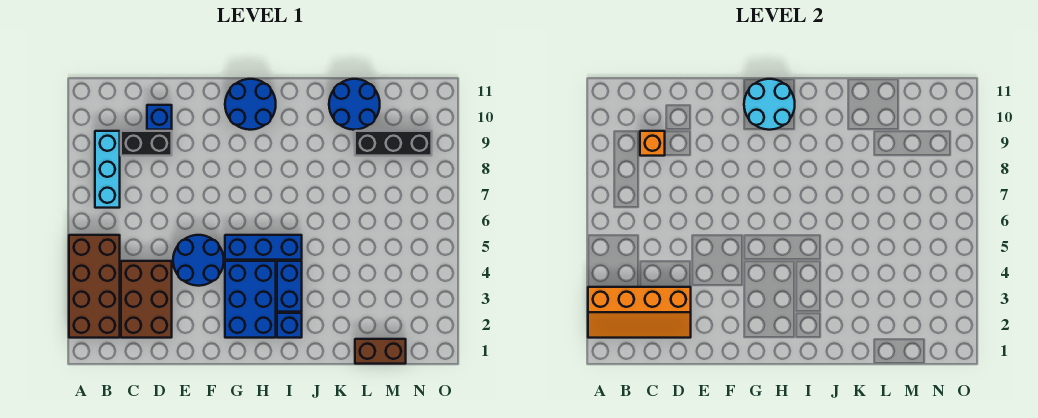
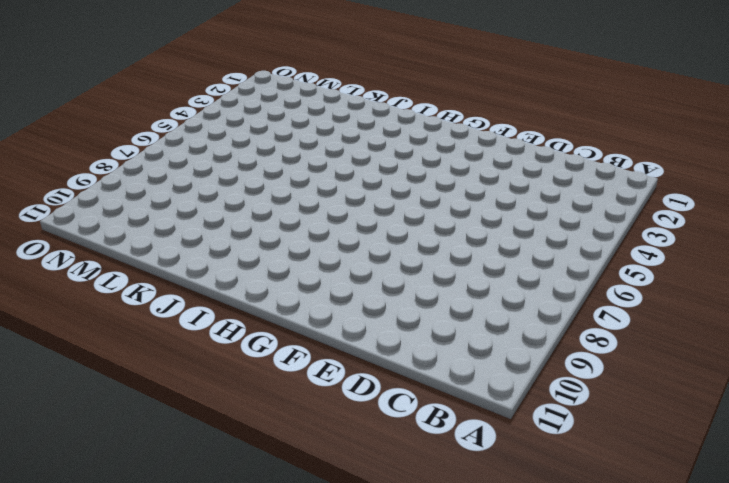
none -> brown 2x4 brick [69,235,120,338]
none -> cyan 1x3 brick [95,131,120,208]
none -> brown 2x3 brick [121,261,172,338]

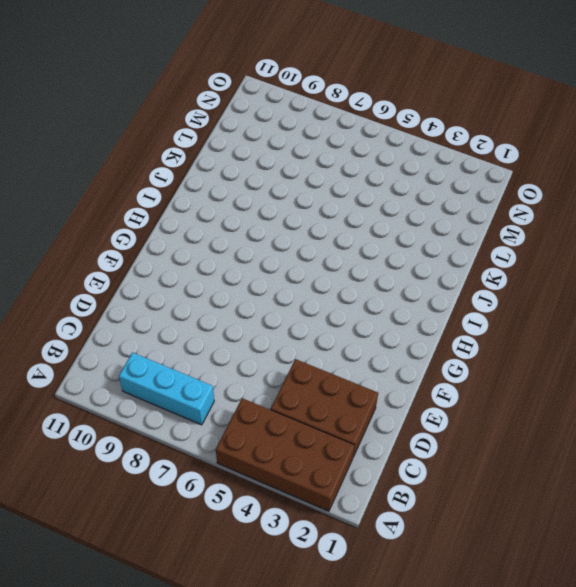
none -> black 1x2 brick [121,131,172,156]
none -> blue 1x1 brick [147,105,172,130]
none -> blue 2x2 round brick [173,235,224,286]

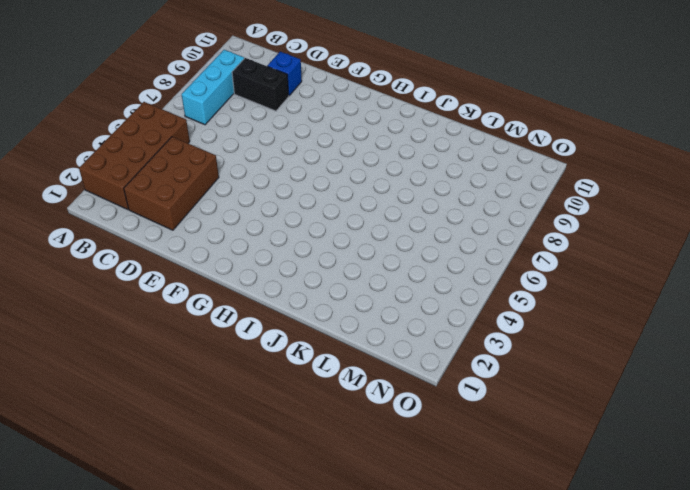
none -> blue 2x2 round brick [173,235,224,286]
none -> blue 2x3 brick [225,261,276,338]
none -> blue 1x3 brick [225,235,302,260]

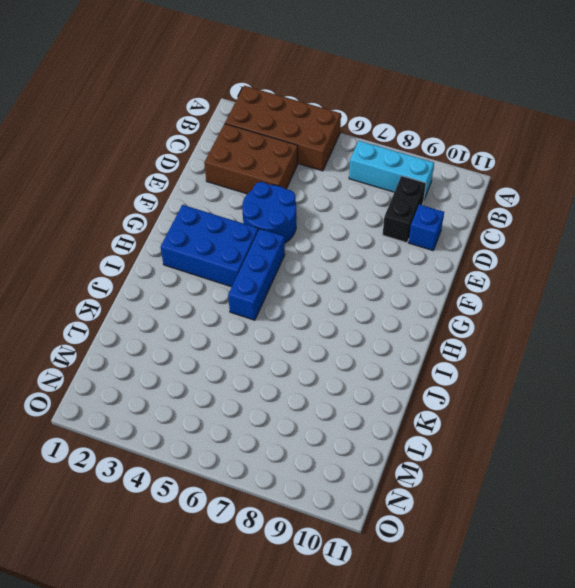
none -> blue 2x2 round brick [225,79,276,130]
none -> blue 1x1 brick [277,313,302,338]
none -> blue 1x2 brick [277,261,302,312]

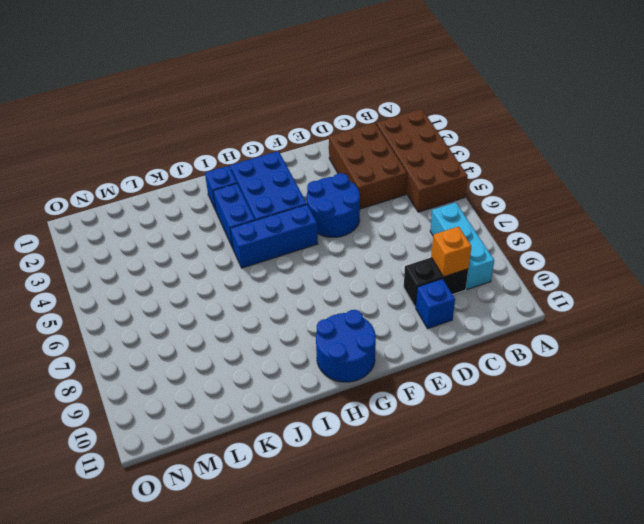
none -> blue 2x2 round brick [329,79,380,130]
none -> brown 1x2 brick [355,339,406,364]
none -> black 1x3 brick [355,131,432,156]

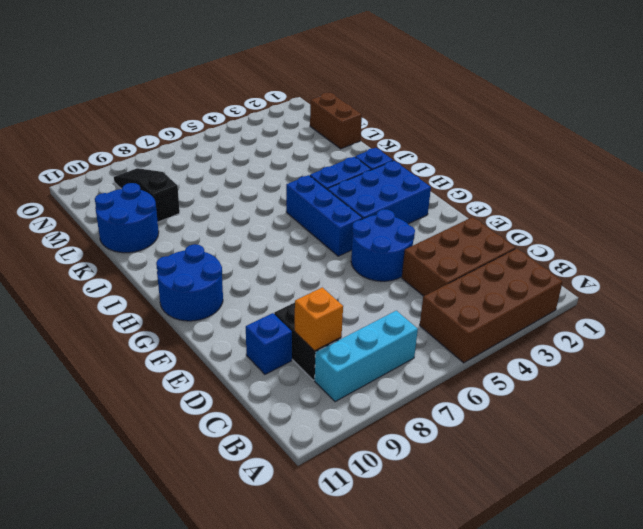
black 1x3 slope [114,168,180,222] -> black 1x3 brick [355,131,432,156]
none -> orange 2x4 slope [588,287,691,338]
none -> cyan 2x2 round brick [744,79,795,130]

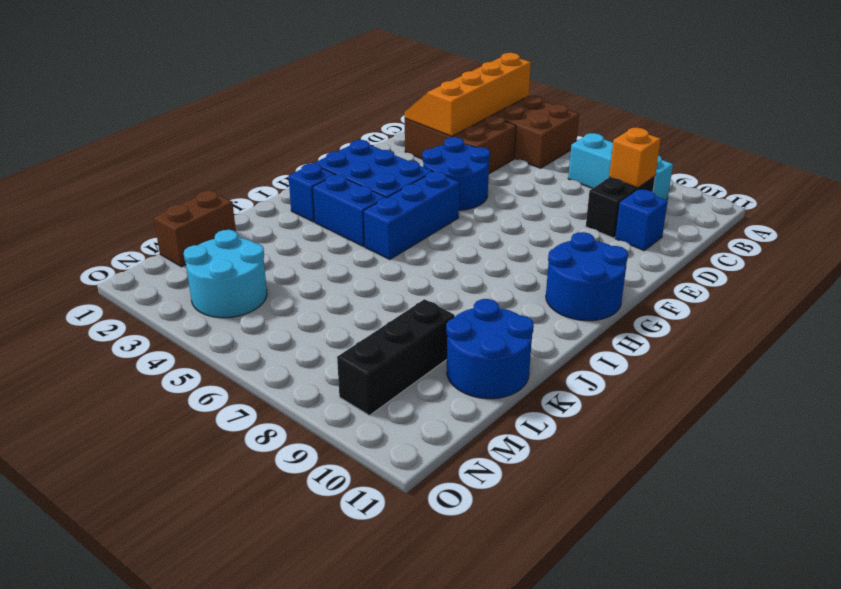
cyan 2x2 round brick [184,230,267,318] -> cyan 2x2 round brick moved to [744,79,795,130]

